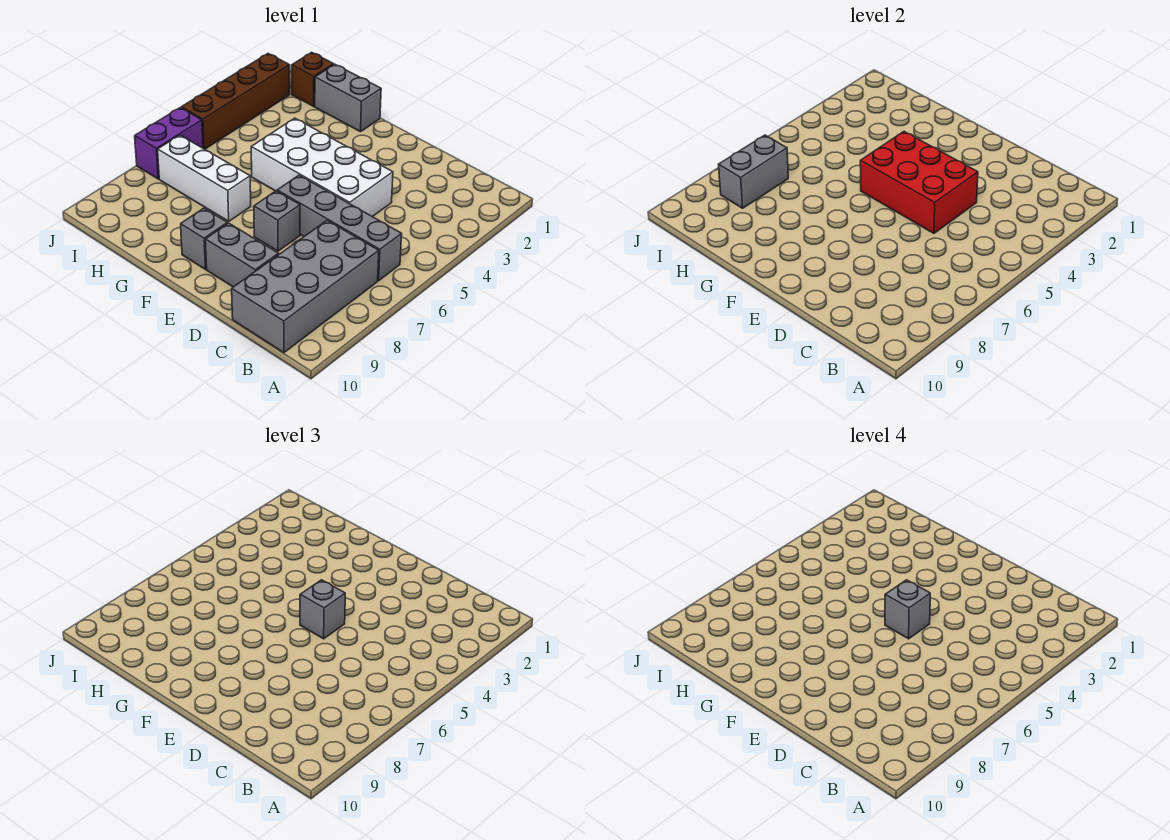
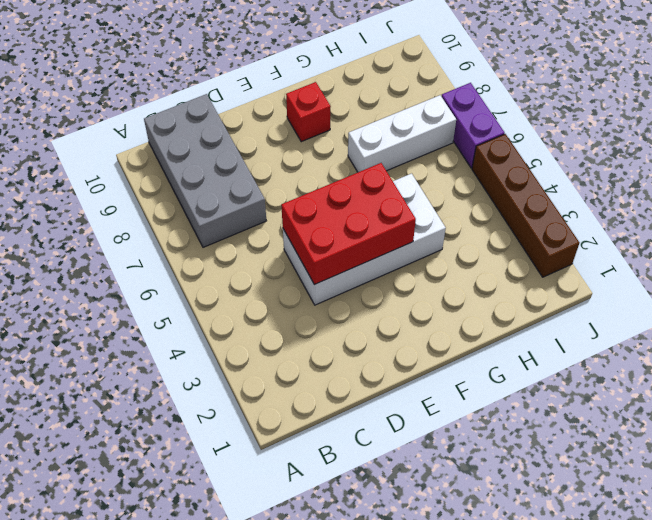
red 1x1 brick [286,82,331,142] -> grey 1x1 brick [181,208,228,269]
none -> grey 1x4 brick [277,175,402,281]
none -> grey 1x2 brick [205,223,279,287]
none -> grey 1x1 brick [254,191,300,251]

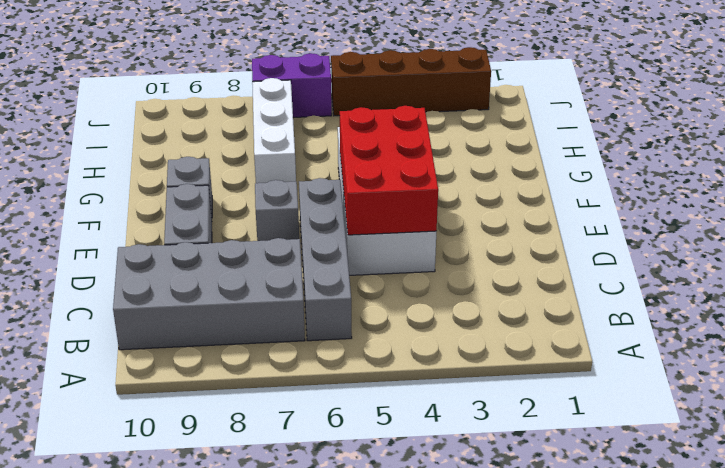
none -> grey 1x2 brick [315,64,381,132]
none -> brown 1x1 brick [292,52,334,106]
none -> grey 1x2 brick [719,135,788,208]

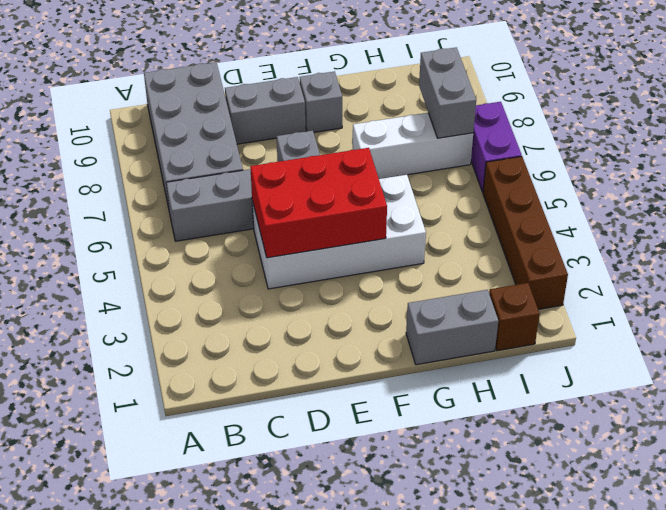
none -> grey 1x1 brick [300,580,345,639]
none -> grey 1x1 brick [885,580,930,639]

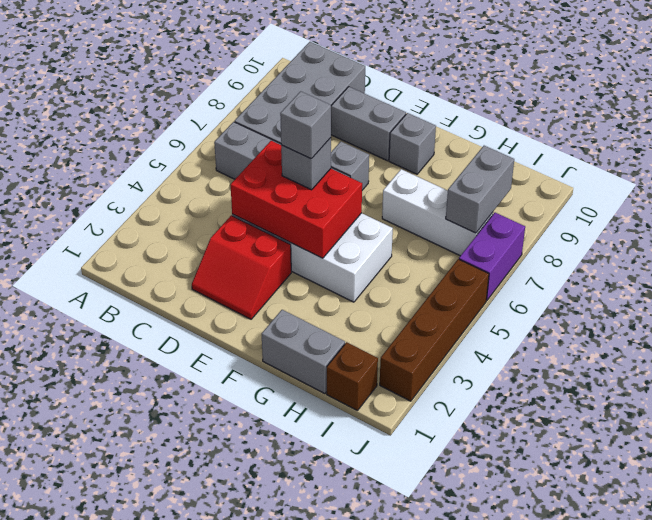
red 2x2 slope [192,215,291,319] -> none

